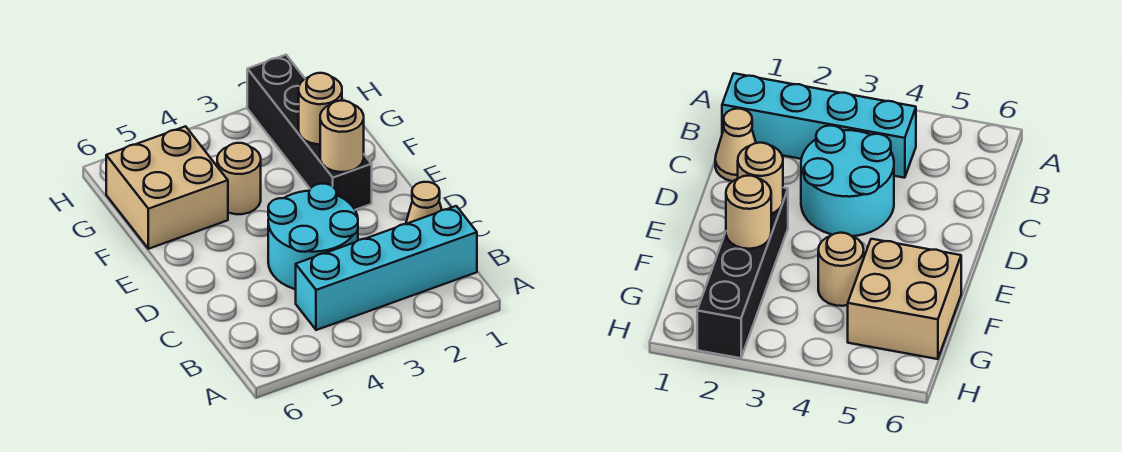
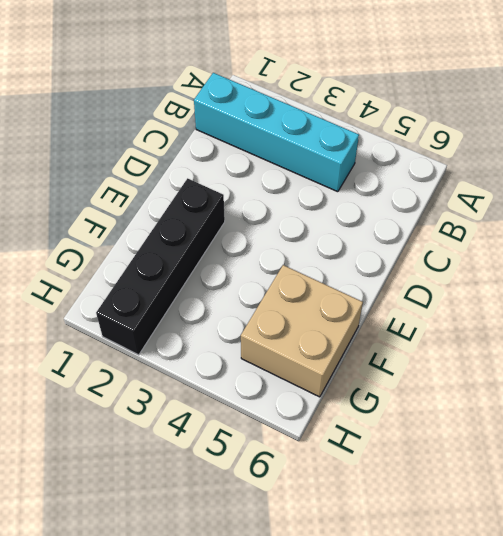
none -> tan 1x1 cone [406,182,442,224]
none -> cyan 2x2 round brick [268,184,358,289]

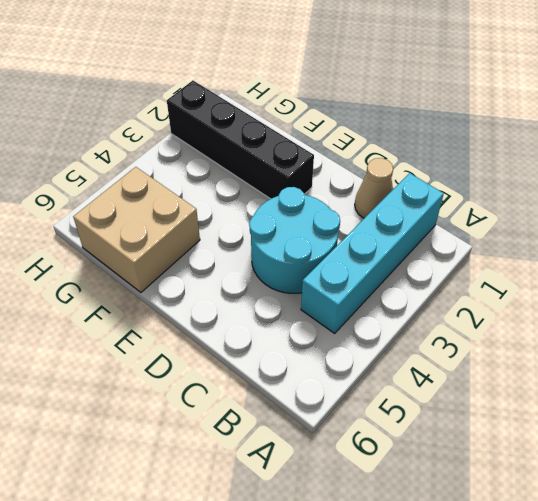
none -> tan 1x1 round brick [217,143,261,214]
none -> tan 1x1 round brick [320,101,364,172]

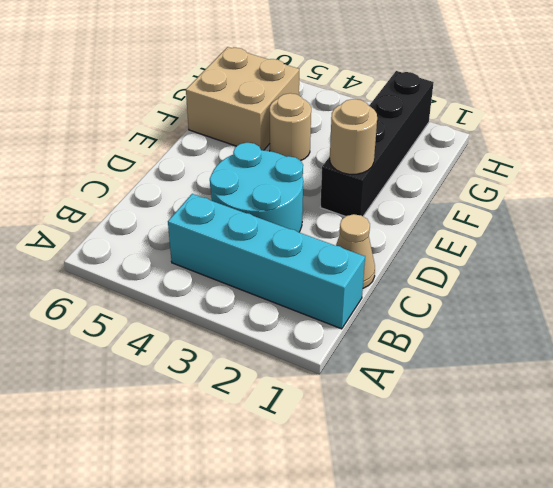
none -> tan 1x1 round brick [299,73,342,144]

